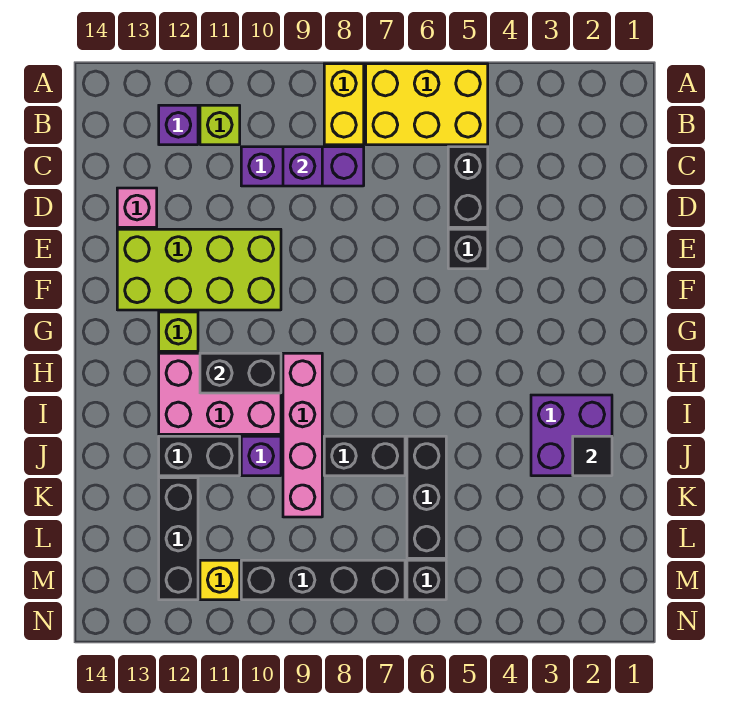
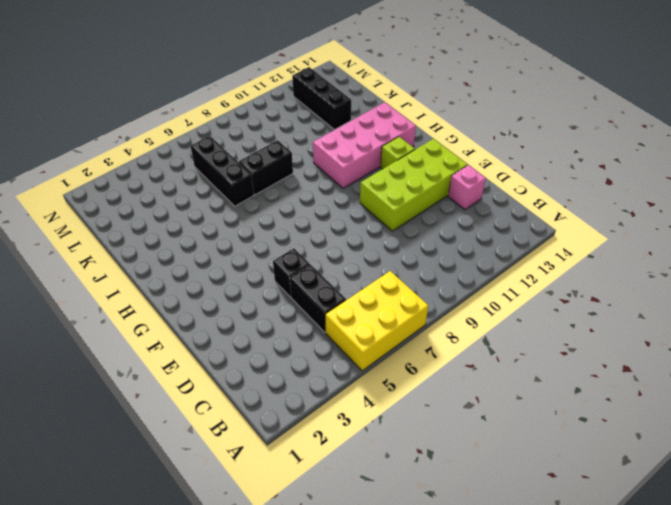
pink 2x4 brick [313,102,416,188] -> pink 2x3 brick [159,353,281,434]
none -> yellow 1x2 brick [324,64,364,145]
none -> lime 1x1 brick [200,105,240,145]
none -> purple 1x1 brick [159,105,198,145]

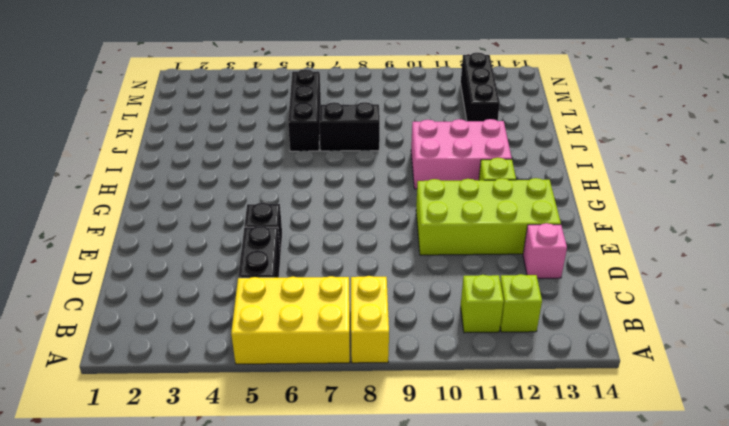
lime 1x1 brick [500,274,542,332] -> purple 1x1 brick [159,105,198,145]
none -> purple 1x3 brick [241,147,364,186]
none -> pink 1x4 brick [283,353,322,517]
none -> purple 2x2 brick [531,395,612,476]

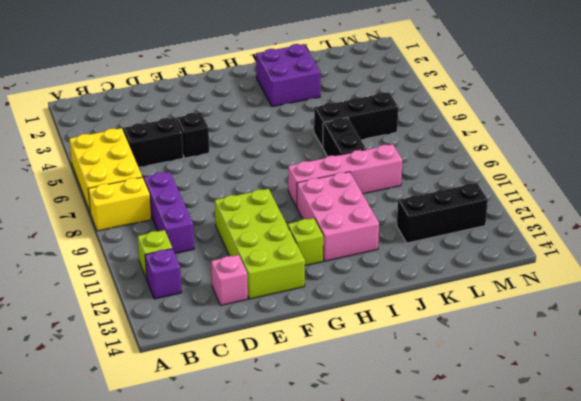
none -> purple 1x1 brick [241,436,281,476]
none -> black 1x2 brick [159,436,240,476]
none -> black 1x1 brick [407,560,446,600]

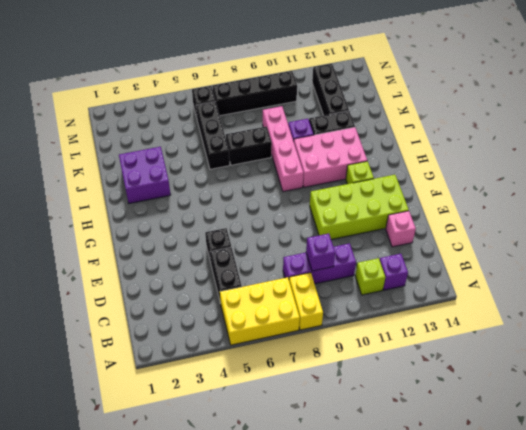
none -> yellow 1x1 brick [200,560,240,600]
none -> black 1x2 brick [200,353,281,393]
none -> black 1x1 tile [573,436,612,476]

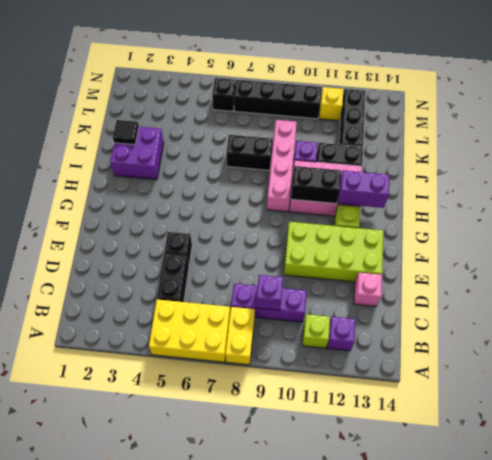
purple 1x2 brick [338,170,389,208] -> none
none -> black 1x3 brick [407,436,446,558]

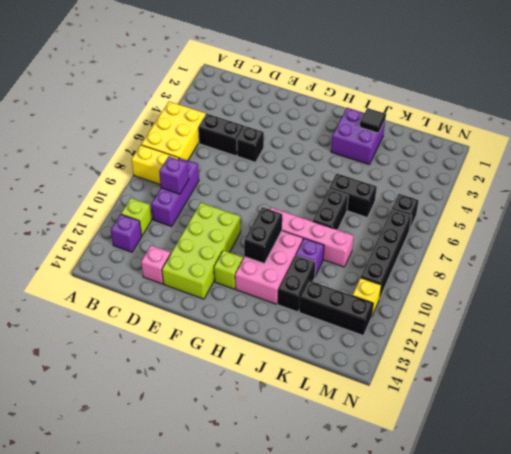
black 1x2 brick [329,174,377,218] -> black 1x3 brick [407,436,446,558]

